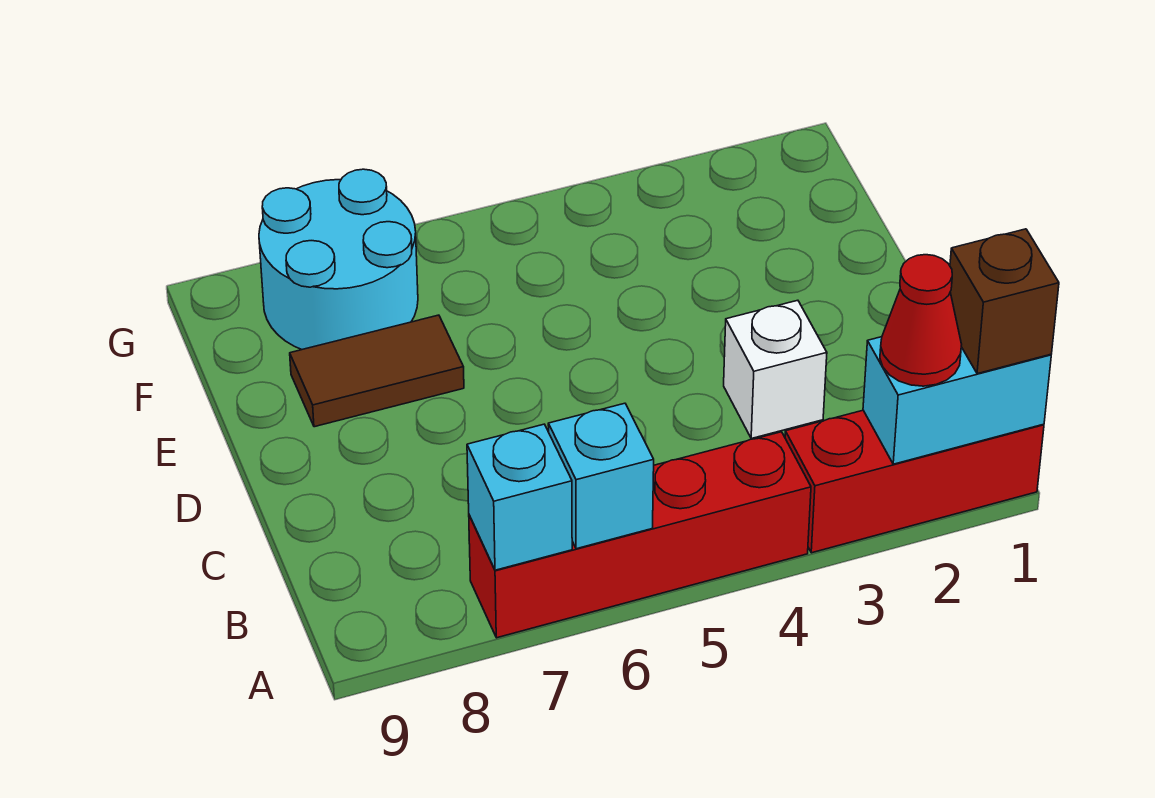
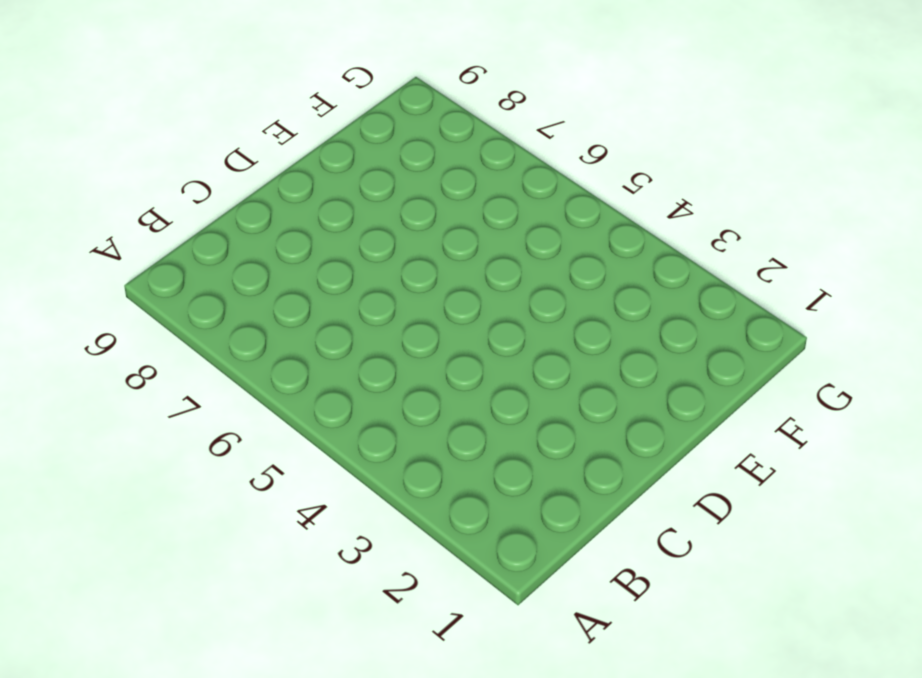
none -> red 1x3 brick [785,410,1044,553]
none -> red 1x4 brick [469,432,811,638]

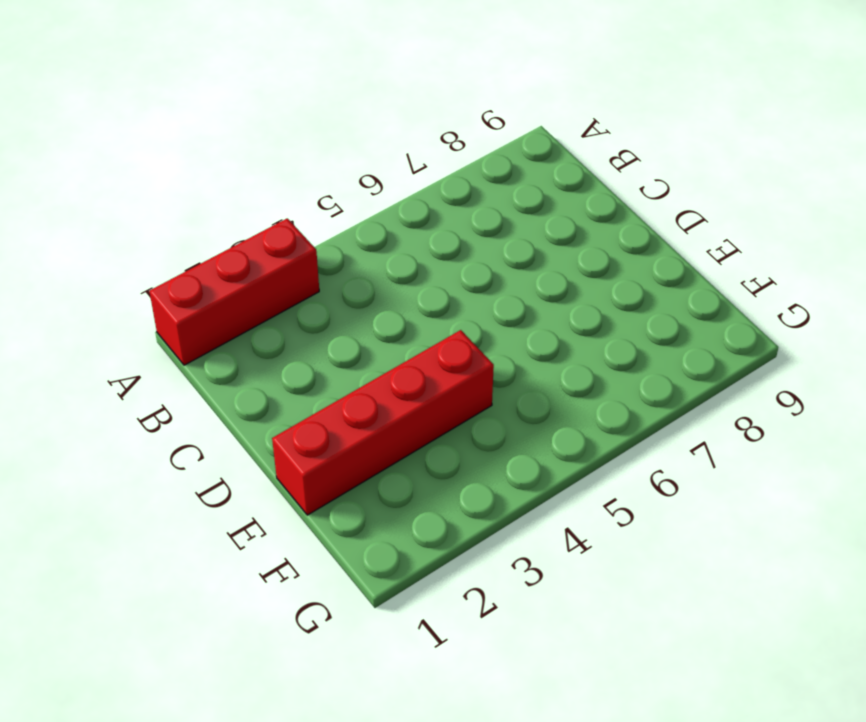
red 1x4 brick [272,330,494,515] -> red 1x4 brick moved to [469,432,811,638]
none -> white 1x1 brick [724,300,827,438]
none -> brown 1x2 tile [290,315,464,427]

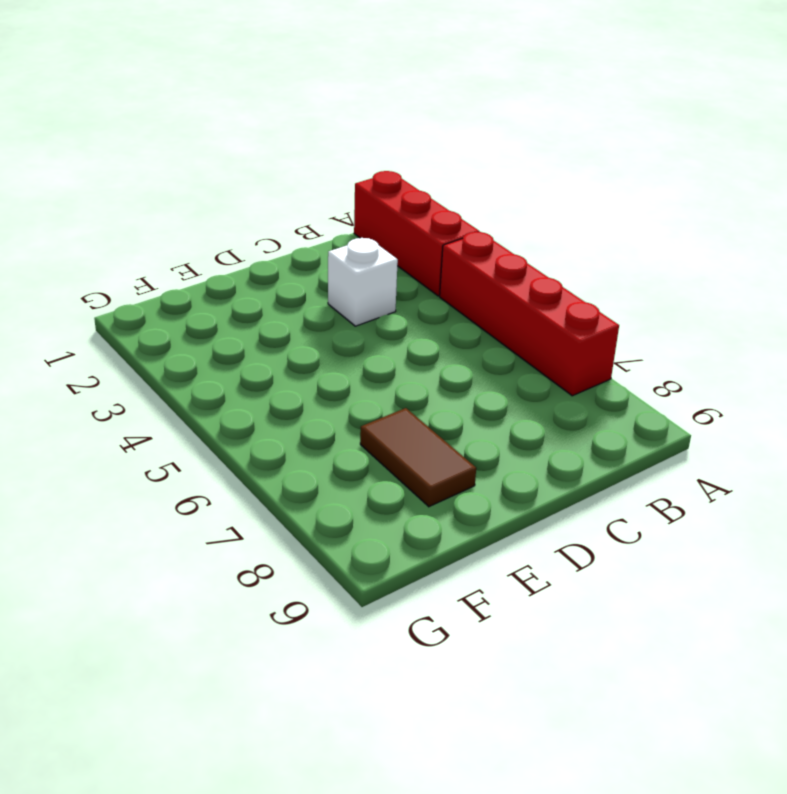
none -> cyan 2x2 round brick [259,169,418,350]
none -> cyan 1x2 brick [863,337,1051,464]

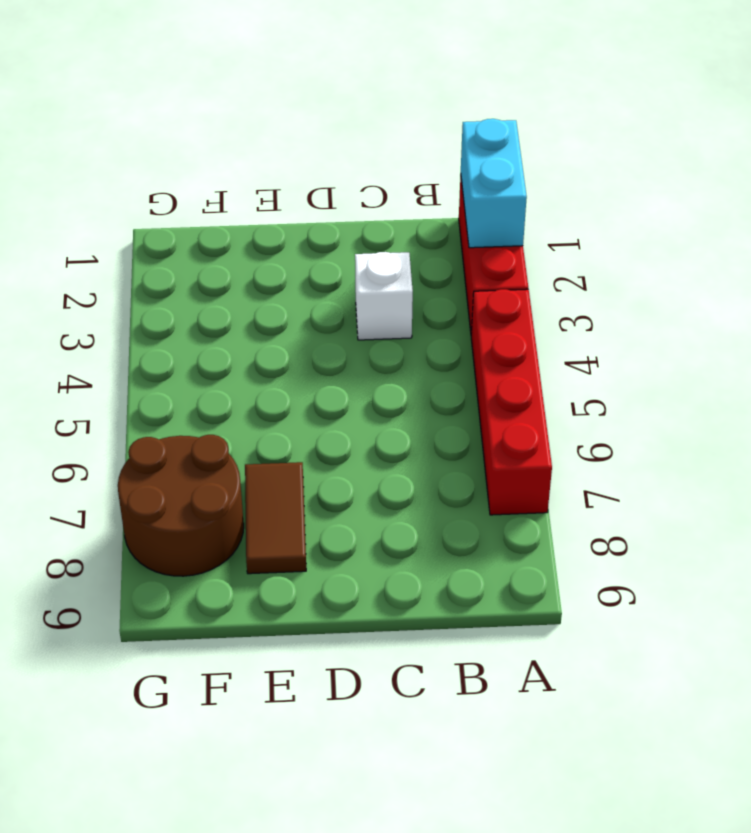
brown 2x2 round brick [118,435,244,576] -> cyan 2x2 round brick [259,169,418,350]
none -> cyan 1x1 brick [548,403,654,549]
none -> cyan 1x1 brick [467,424,572,570]

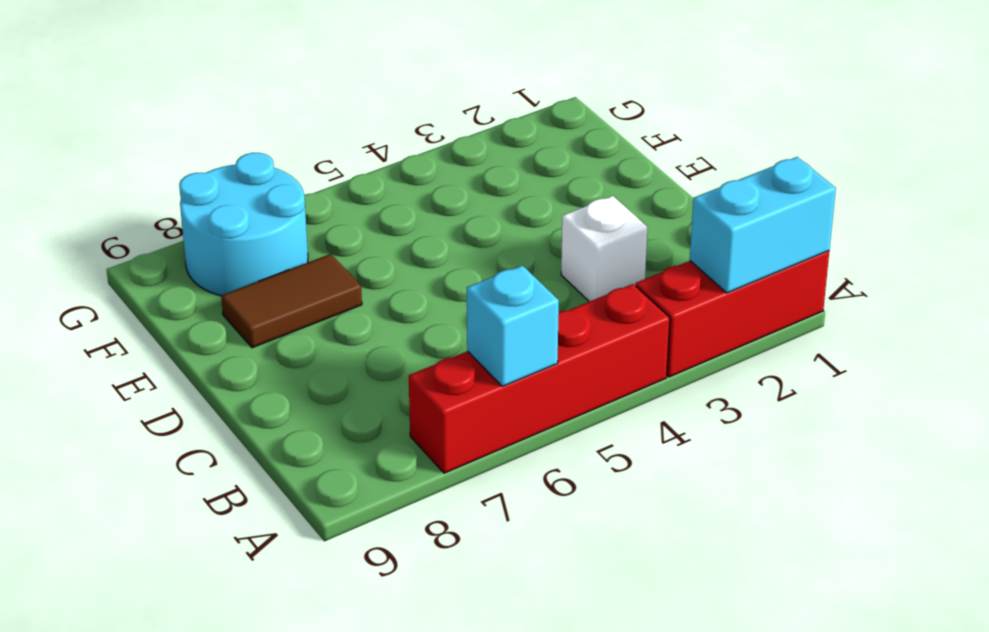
none -> cyan 1x1 brick [467,424,572,570]
none -> brown 1x1 brick [950,229,1059,374]

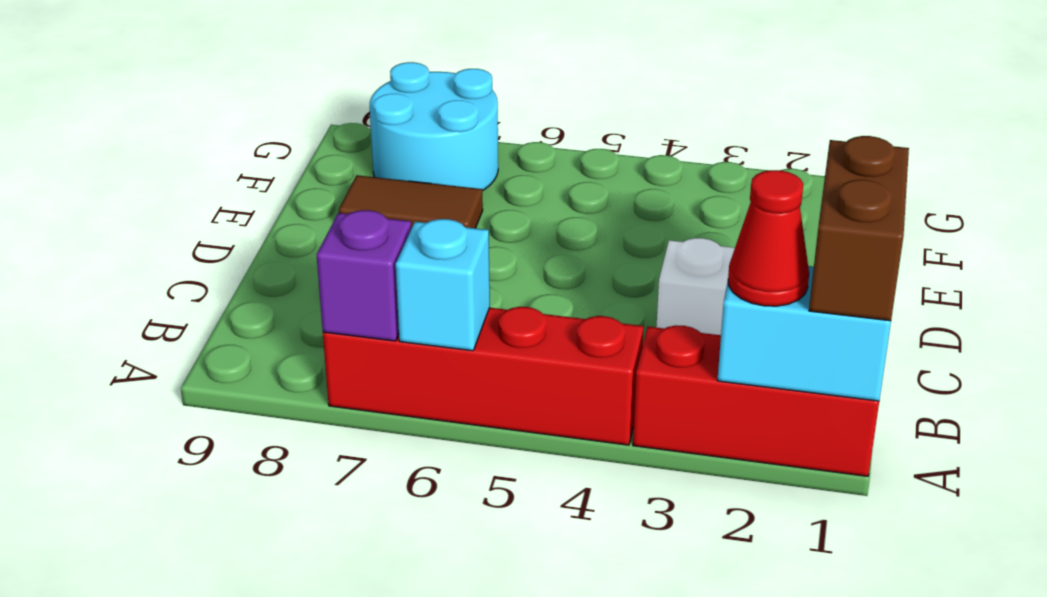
brown 1x2 brick [809,136,909,321] -> brown 1x1 brick [950,229,1059,374]
purple 1x1 brick [317,210,411,341] -> cyan 1x1 brick [467,424,572,570]

